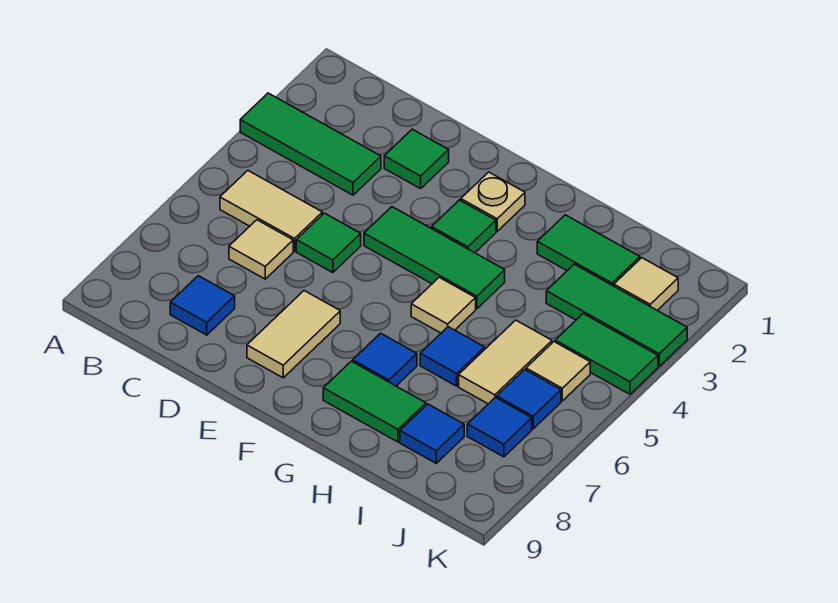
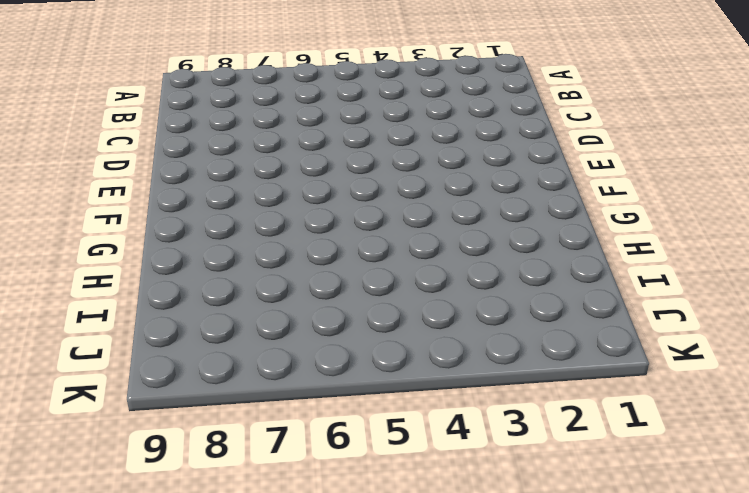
none -> green 1x3 tile [240,93,381,195]
none -> tan 1x2 tile [220,171,322,251]
none -> tan 1x1 tile [229,220,293,279]

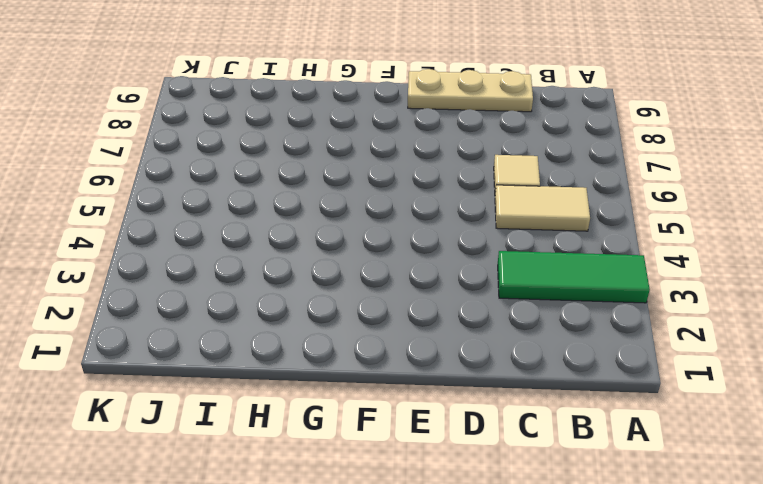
tan 1x3 plate [408,69,533,112] -> none
none -> blue 1x1 tile [170,276,235,335]
none -> green 1x1 tile [384,129,449,189]
none -> green 1x1 tile [296,213,361,273]

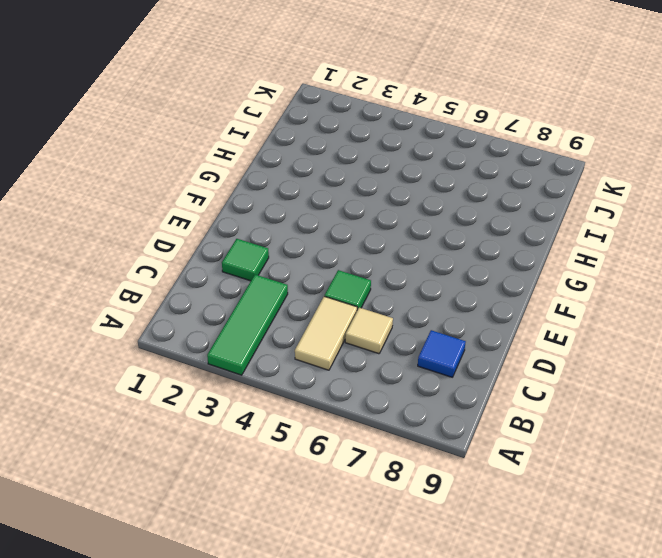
none -> green 1x3 tile [364,207,505,309]
none -> tan 1x2 tile [247,291,340,378]
none -> tan 1x1 plate [461,172,525,231]

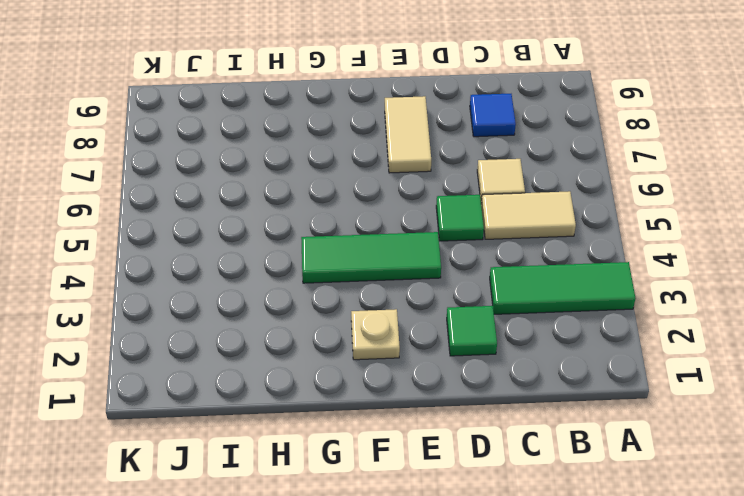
none -> green 1x1 tile [432,200,496,253]
none -> tan 1x1 tile [411,277,476,333]
none -> blue 1x1 tile [353,333,417,386]

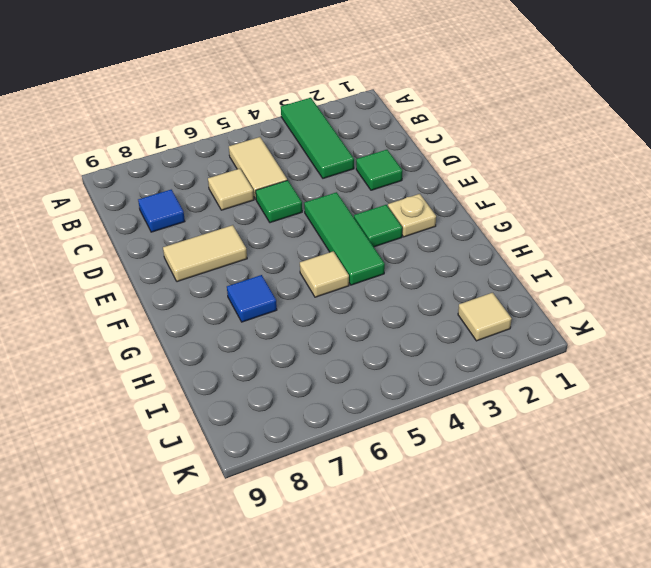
none -> green 1x2 tile [323,361,426,442]
none -> green 1x2 tile [537,215,640,286]
none -> blue 1x1 tile [420,327,485,386]

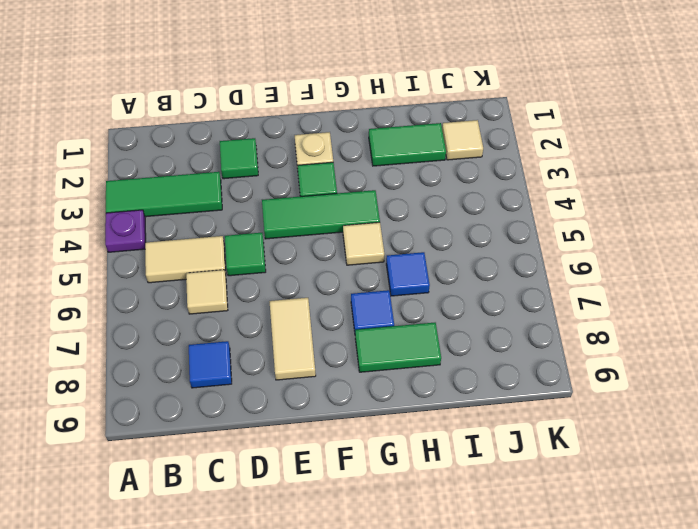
purple 1x1 plate [105,210,146,252] -> none
none -> green 1x3 tile [546,264,687,366]
none -> tan 1x2 tile [459,320,552,404]
none -> blue 1x1 tile [400,404,464,463]

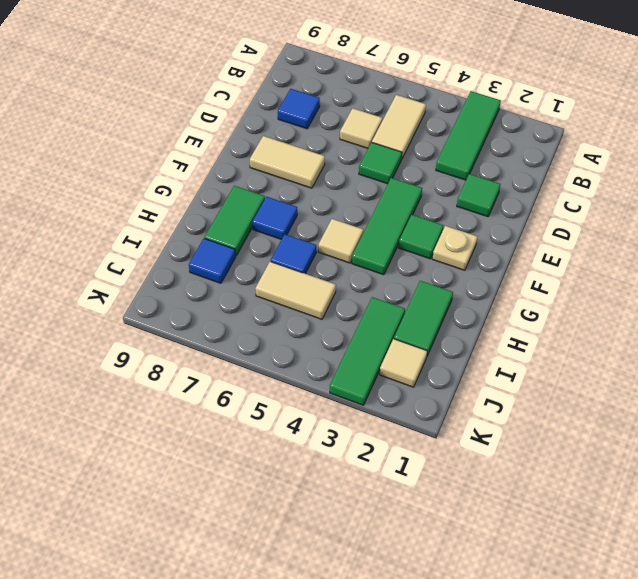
none -> green 1x2 tile [555,314,658,394]
none -> tan 1x1 tile [526,342,590,401]
none -> blue 1x1 tile [497,370,561,429]

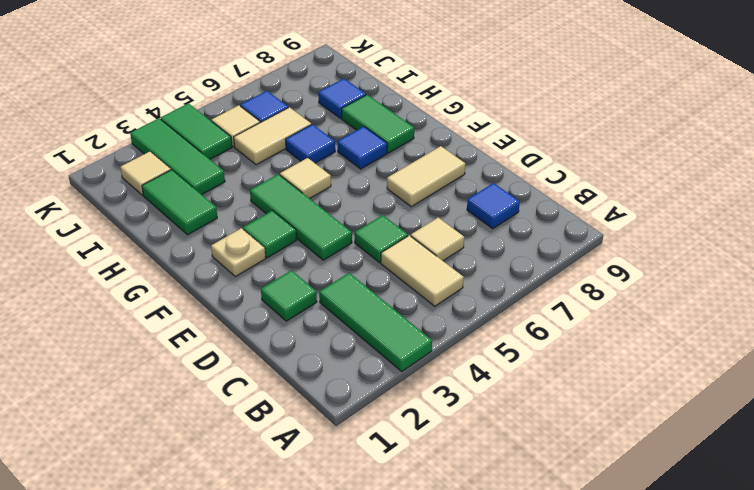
none -> blue 1x1 tile [467,398,532,457]

